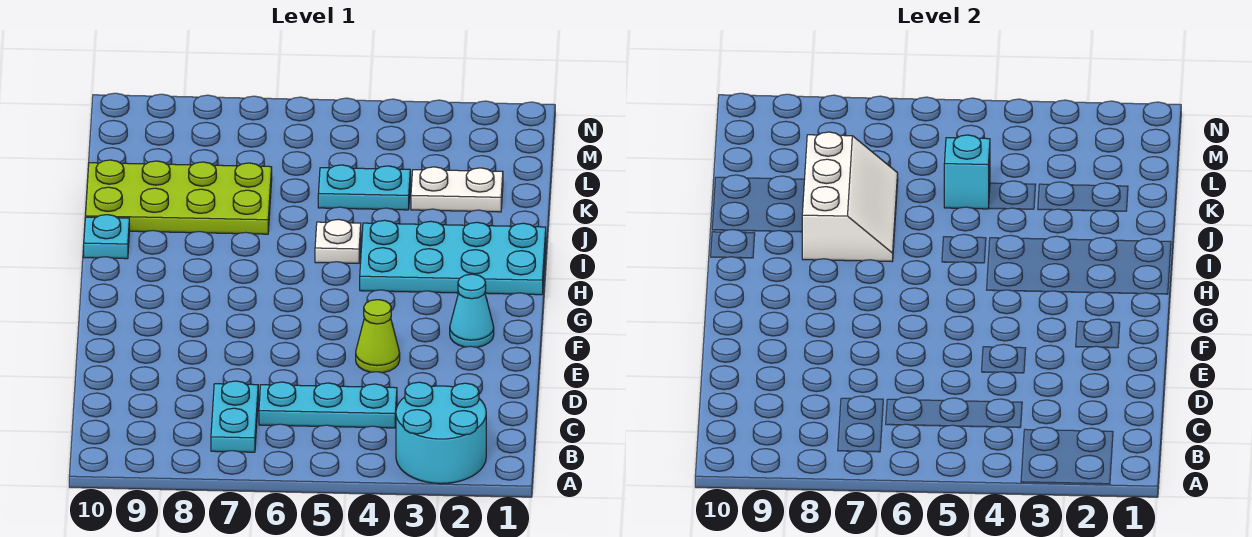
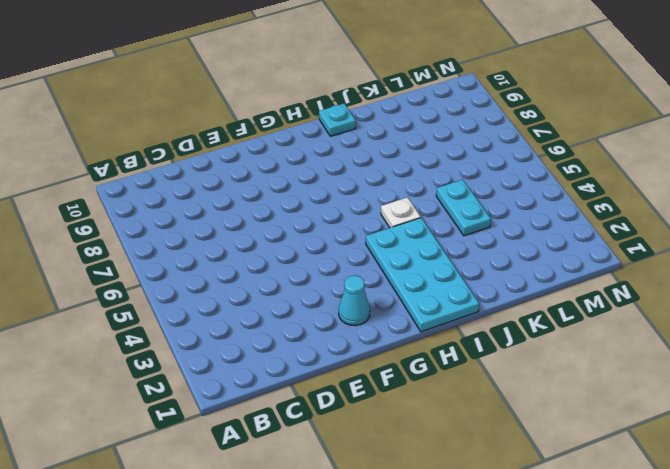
none -> cyan 2x2 round brick [396,382,486,484]
none -> cyan 1x2 plate [211,381,258,452]
none -> cyan 1x3 plate [259,382,397,428]

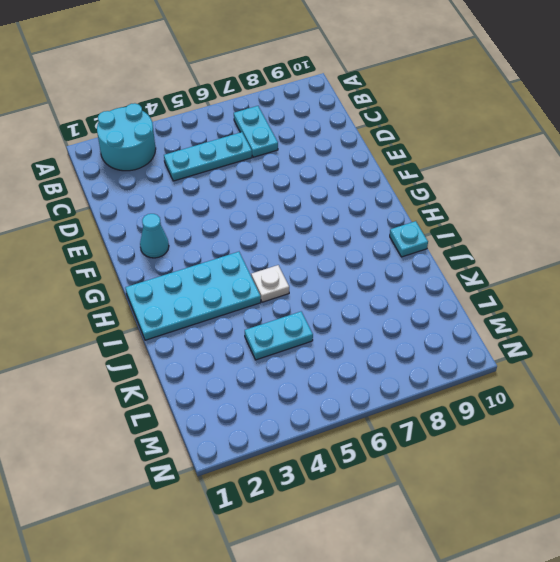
none -> lime 1x1 cone [356,300,400,373]
none -> lime 2x4 plate [85,160,272,234]
none -> white 1x2 plate [411,167,503,212]

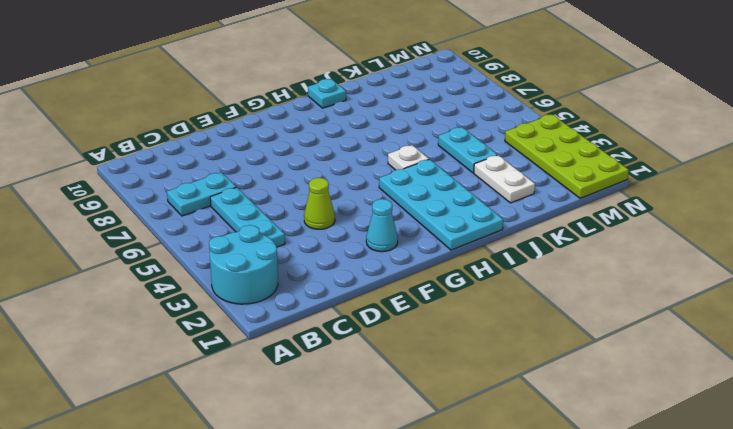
lime 2x4 plate [505,114,629,198] -> lime 2x4 plate moved to [85,160,272,234]
none -> white 2x3 slope [802,132,898,261]
none -> cyan 1x1 brick [944,135,990,209]

